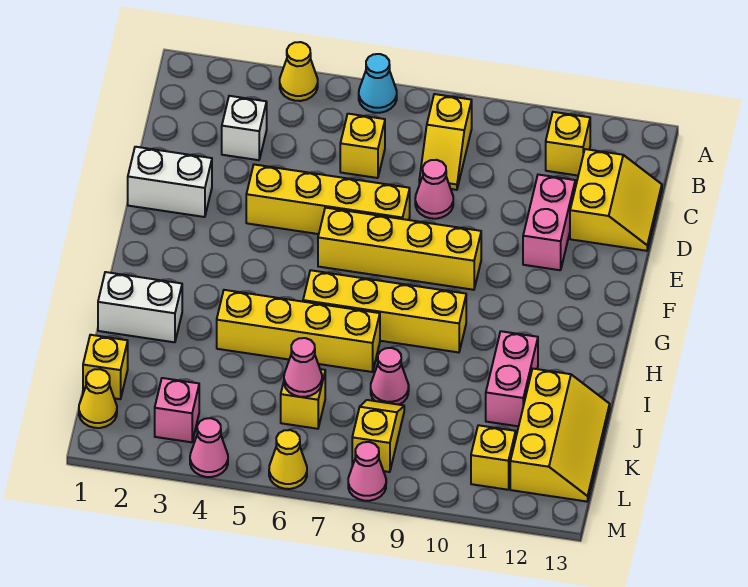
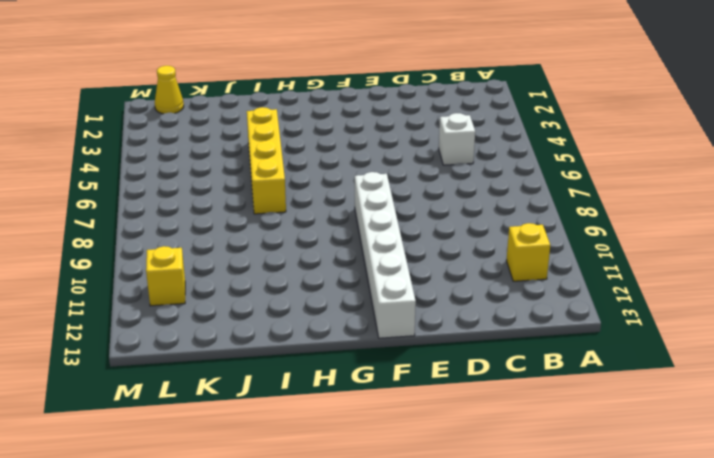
white 1x1 brick [439,113,475,165] -> white 1x1 brick moved to [222,96,267,160]
white 1x6 brick [355,172,416,338] -> yellow 1x4 brick [318,208,481,290]
none -> yellow 1x1 cone [280,42,318,101]
none -> cyan 1x1 cone [359,54,397,113]
none -> yellow 1x2 slope [419,94,472,190]

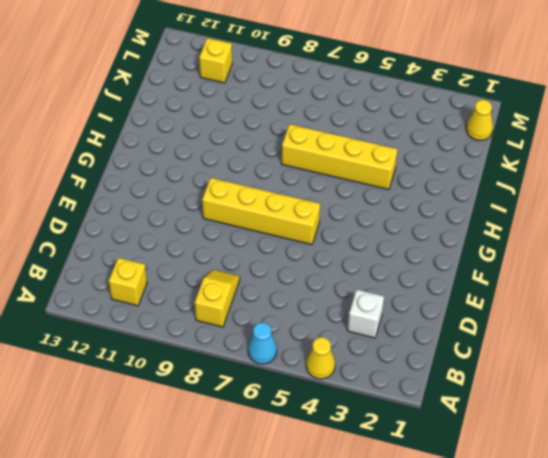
none -> yellow 1x1 brick [340,114,385,178]
none -> yellow 2x2 slope [570,149,662,251]
none -> pink 1x1 cone [415,160,453,219]

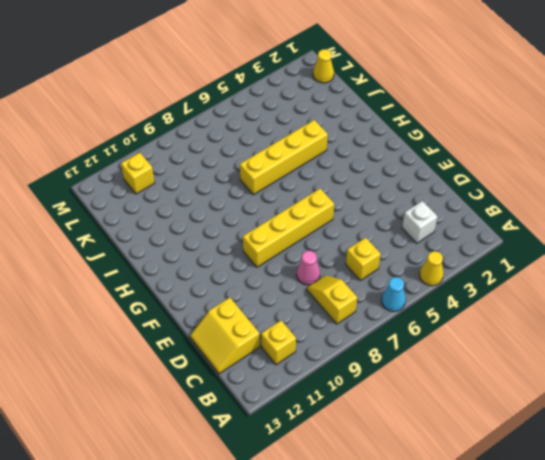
none -> pink 1x2 brick [523,175,575,270]
none -> white 1x2 brick [128,147,212,217]
none -> yellow 1x4 brick [246,164,410,234]

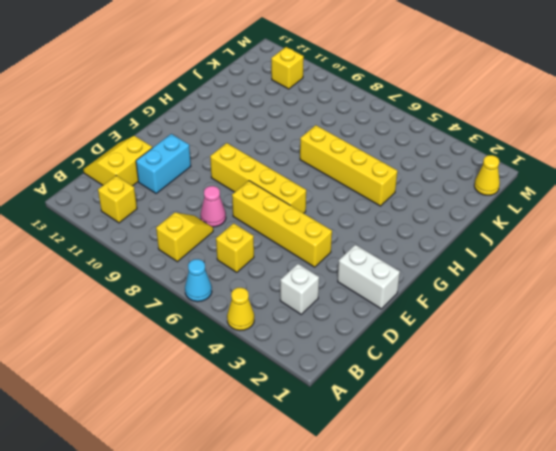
cyan 1x2 brick [136,134,191,193] -> pink 1x2 brick [523,175,575,270]
none -> yellow 1x4 brick [303,270,466,352]
none -> white 1x2 brick [98,272,182,342]
none -> pink 1x2 brick [486,331,538,426]

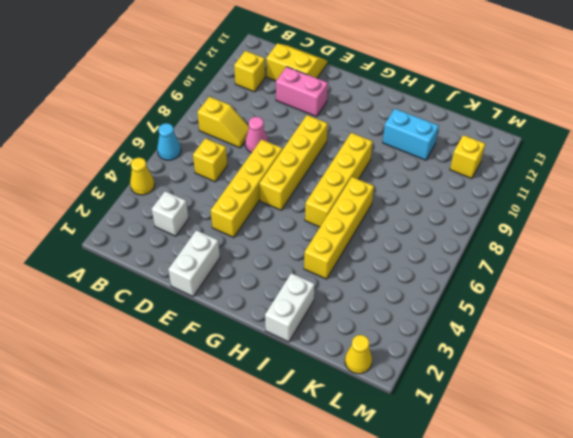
cyan 1x2 brick [383,109,439,160] -> pink 1x2 brick [486,331,538,426]
none -> pink 1x1 cone [371,348,409,405]
none -> yellow 2x3 slope [510,369,610,502]
none -> yellow 1x1 brick [83,335,128,399]

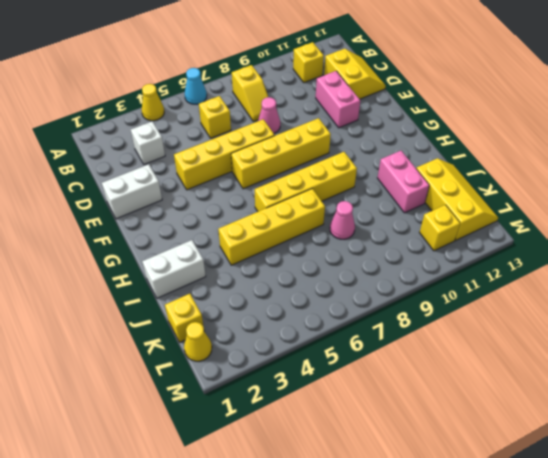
none -> yellow 1x1 brick [281,369,325,429]
none -> yellow 1x2 slope [352,400,404,472]
none -> pink 1x1 brick [155,378,199,442]

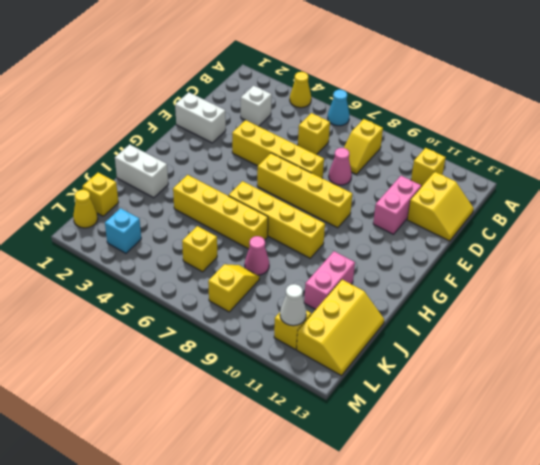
cyan 1x1 brick [105,208,141,253] -> pink 1x1 brick [155,378,199,442]
white 1x1 cone [280,284,306,326] -> none
none -> pink 1x1 cone [190,418,228,477]
none -> yellow 1x1 cone [269,430,307,489]
none -> pink 1x1 cone [348,442,386,501]

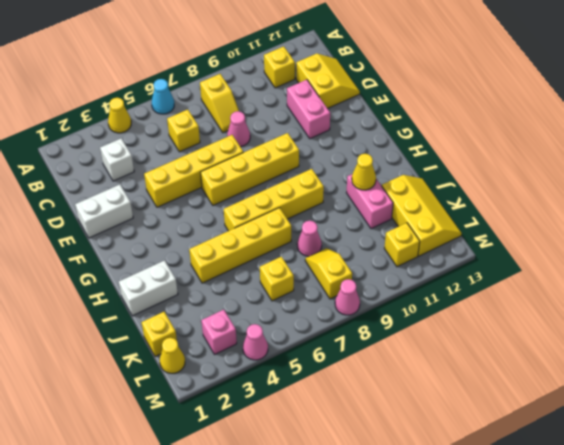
yellow 1x1 cone [352,154,376,190] -> yellow 1x1 cone moved to [269,430,307,489]
none -> pink 1x1 cone [284,338,322,397]

